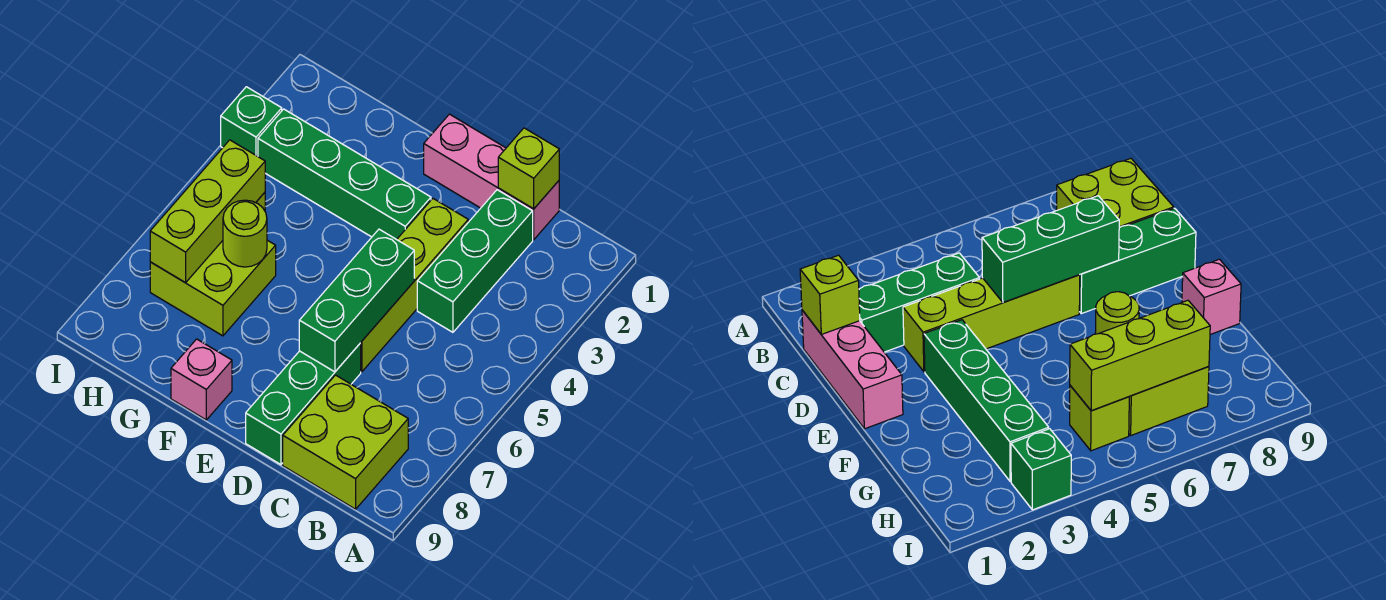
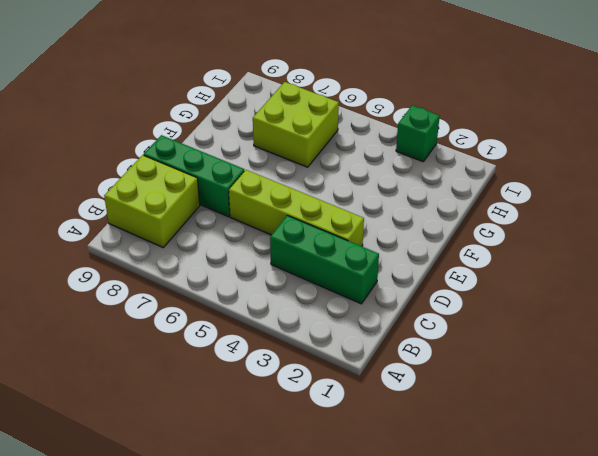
none -> pink 1x3 brick [424,114,559,240]
none -> green 1x4 brick [258,109,431,240]
none -> pink 1x1 brick [171,339,232,420]

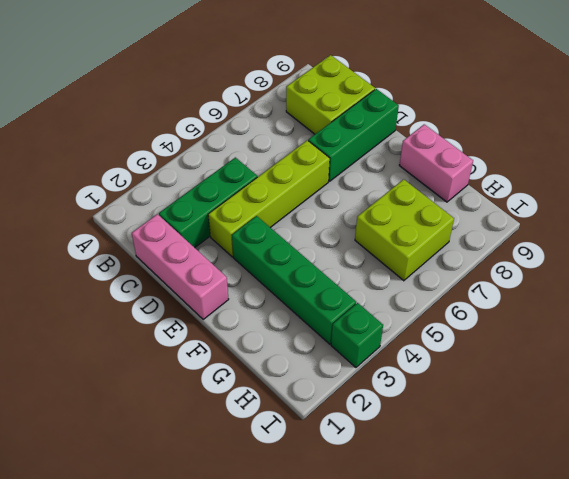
pink 1x2 brick [399,124,473,202] -> pink 1x1 brick [171,339,232,420]
none -> lime 1x1 brick [1070,386,1129,451]
none -> lime 1x1 brick [498,128,559,209]
none -> green 1x3 brick [299,229,414,372]

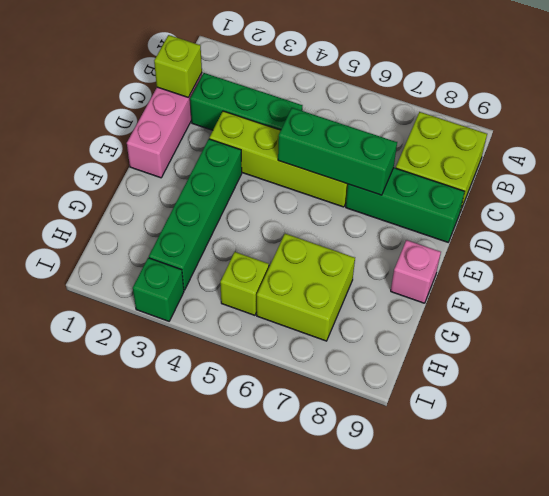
none -> lime 1x1 round brick [223,200,267,267]
none -> lime 1x3 brick [150,140,265,283]

